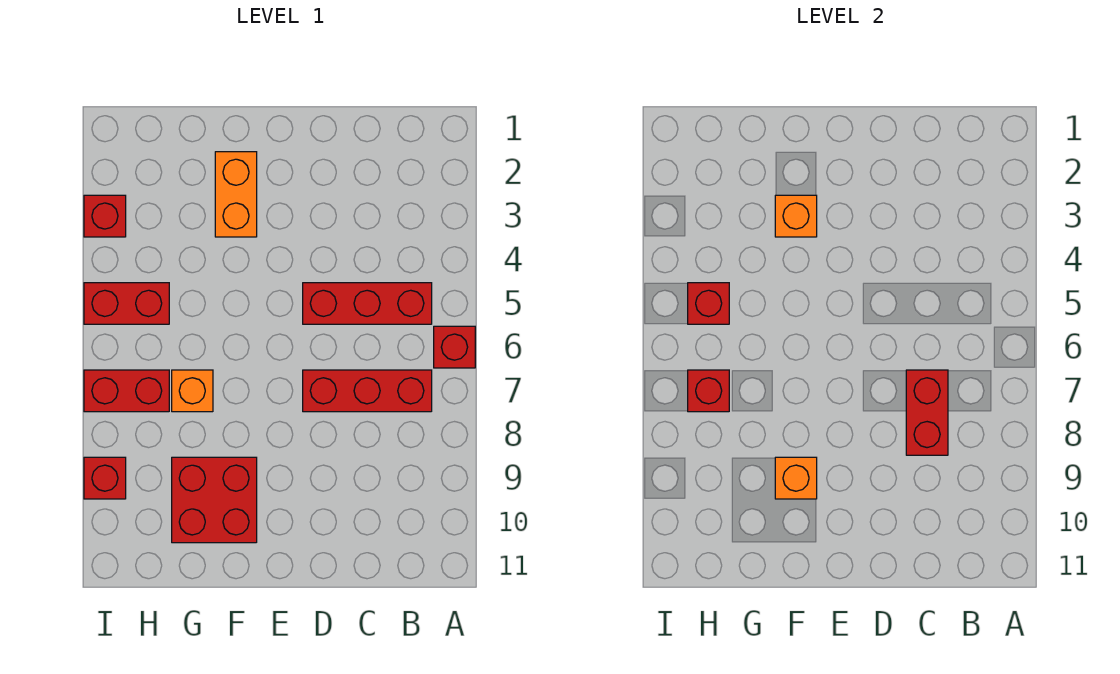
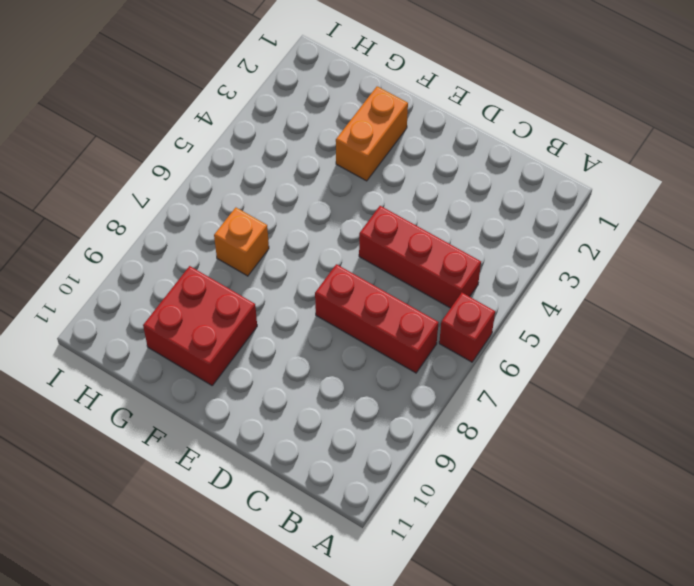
none -> red 1x2 brick [84,283,169,324]
none -> red 1x2 brick [84,370,169,412]
none -> red 1x1 brick [84,195,126,237]

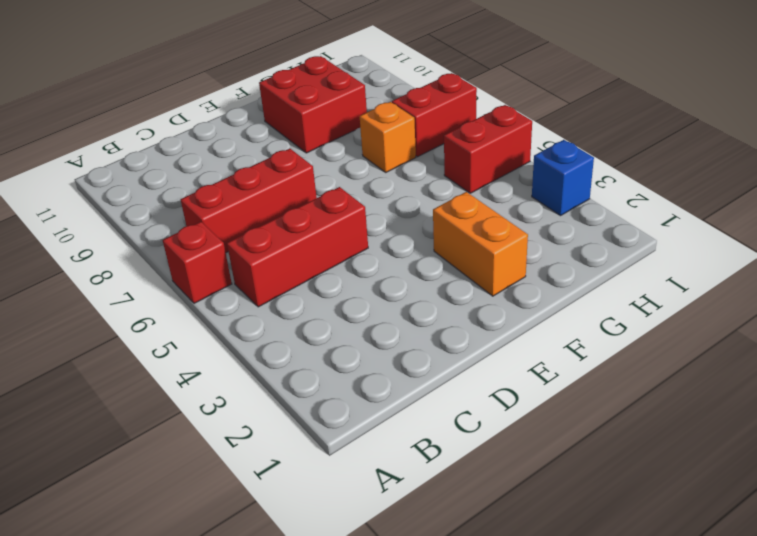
blue 1x1 brick [532,140,594,216] -> red 1x1 brick [84,195,126,237]
none -> red 1x1 brick [84,457,126,499]
none -> red 1x2 brick [906,370,948,455]
none -> orange 1x1 brick [775,195,817,237]

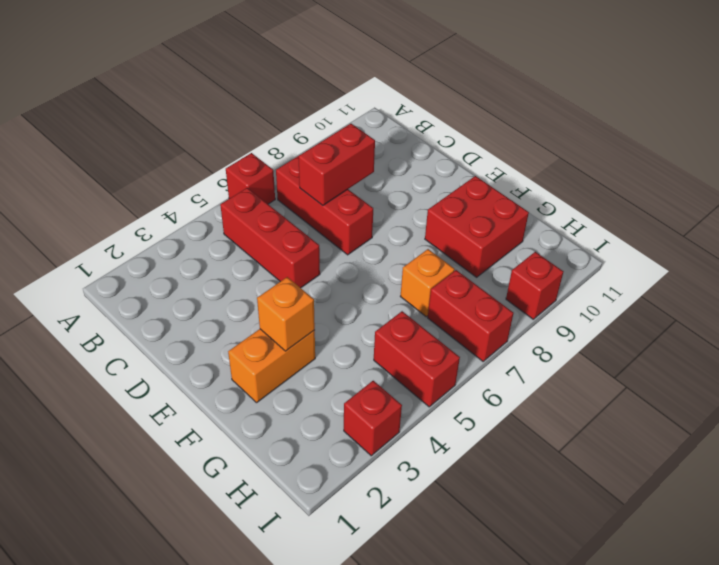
none -> orange 1x1 brick [775,457,817,499]
none -> red 1x1 brick [688,283,729,324]
none -> red 1x1 brick [688,370,729,412]

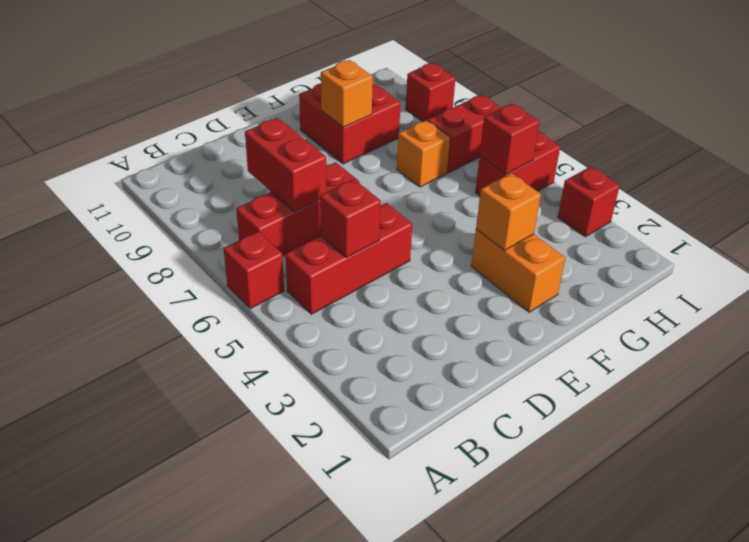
red 1x1 brick [320,179,381,258] -> red 1x1 brick moved to [688,370,729,412]

